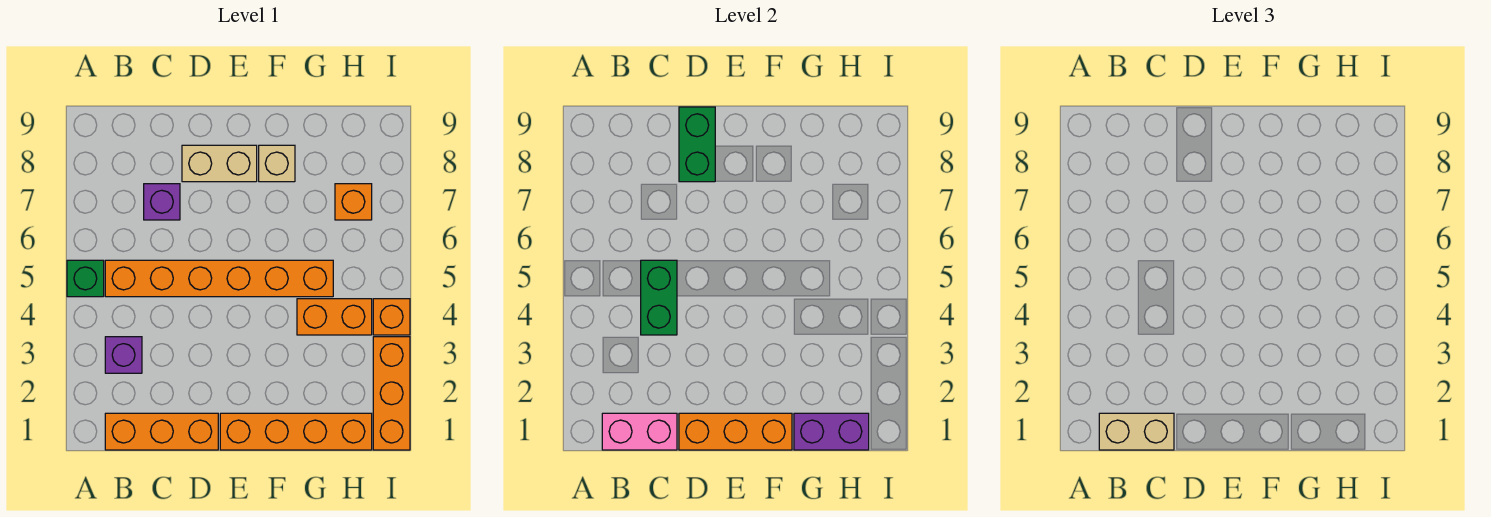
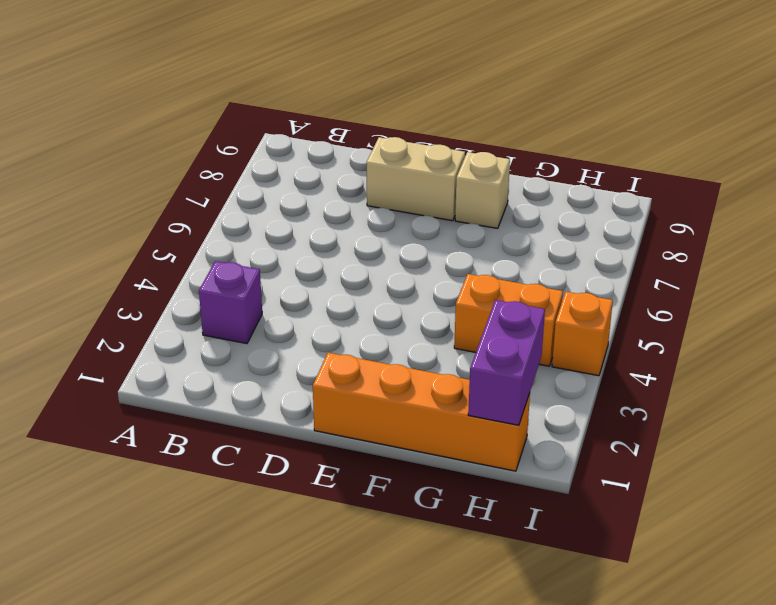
purple 1x2 brick [468,300,545,425] -> purple 1x2 brick turned to [794,413,869,450]
none -> green 1x1 brick [67,260,104,297]
none -> orange 1x3 brick [105,413,218,450]
none -> orange 1x6 brick [105,260,333,297]

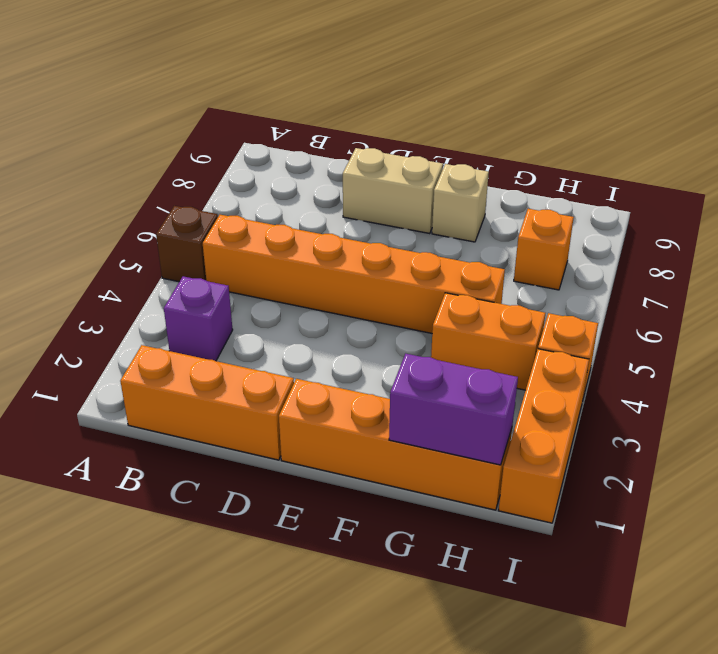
brown 1x1 brick [156,206,218,282] -> green 1x1 brick [67,260,104,297]
none -> purple 1x1 brick [144,184,180,220]
none -> pink 1x2 brick [602,413,677,450]
none -> green 1x2 brick [641,260,677,335]

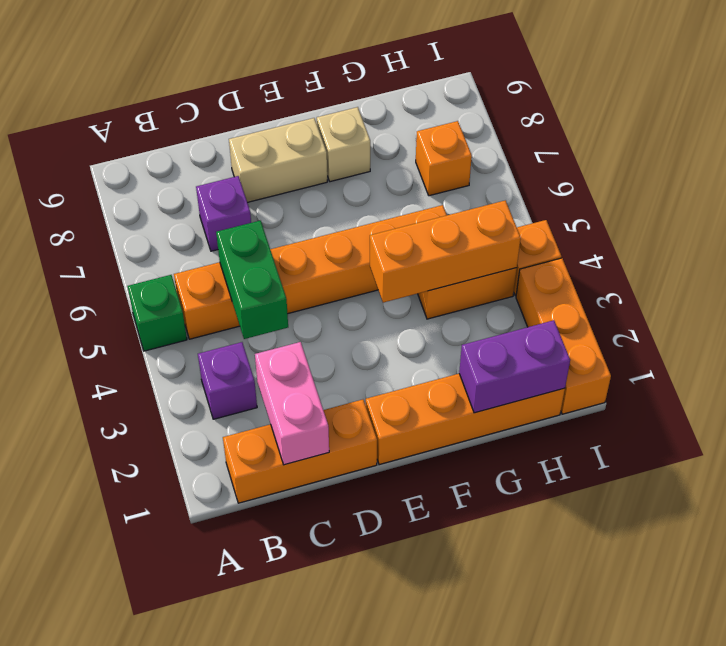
pink 1x2 brick [255,342,329,465] -> pink 1x2 brick turned to [602,413,677,450]
orange 1x3 brick [370,200,521,303] -> orange 1x3 brick moved to [679,413,792,450]
none -> green 1x2 brick [679,107,715,182]
none -> tan 1x2 brick [1099,413,1174,450]

